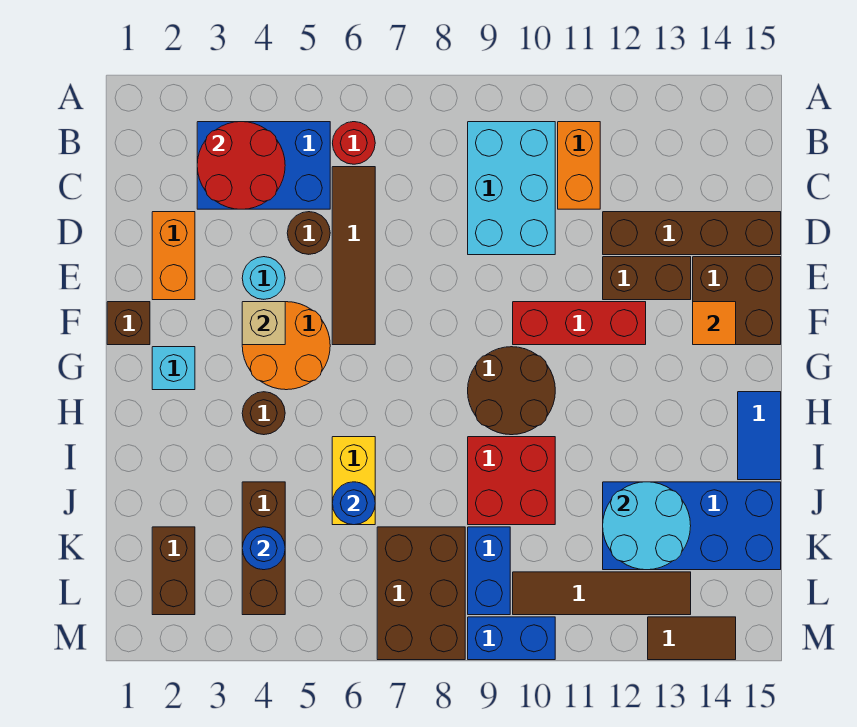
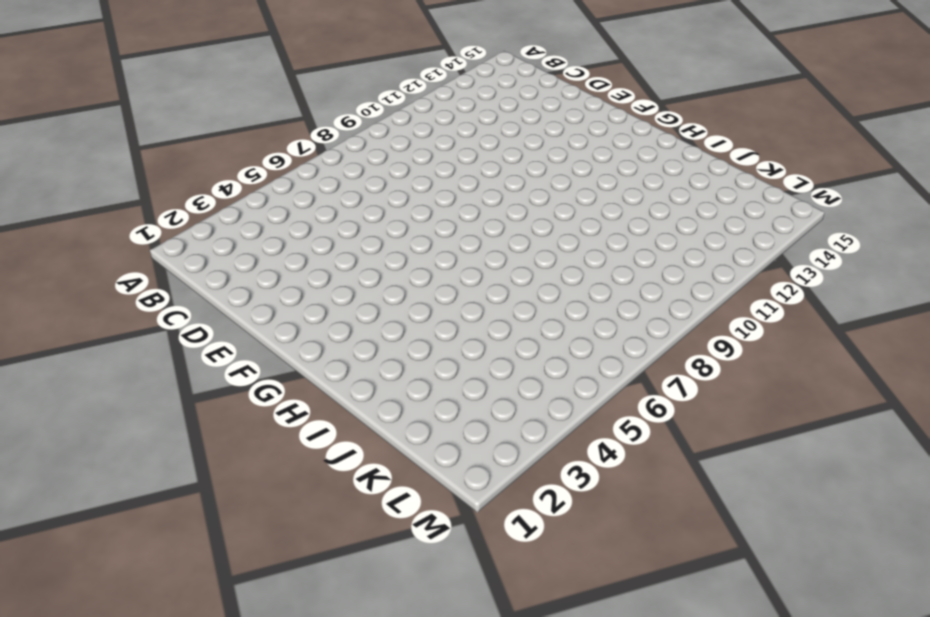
none -> blue 2x3 brick [197,122,330,209]
none -> red 1x1 round brick [333,122,375,164]
none -> cyan 2x3 brick [468,122,555,255]
none -> orange 1x2 brick [558,122,600,209]

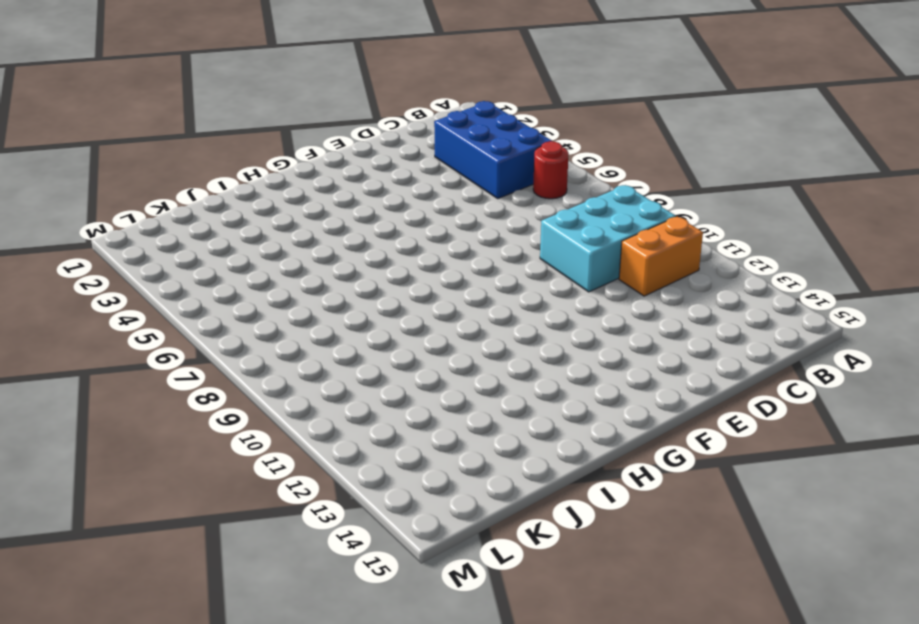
none -> brown 1x4 tile [332,167,375,345]
none -> orange 1x2 brick [152,212,195,300]
none -> brown 1x1 round brick [287,212,330,254]
none -> brown 1x4 brick [603,212,781,255]

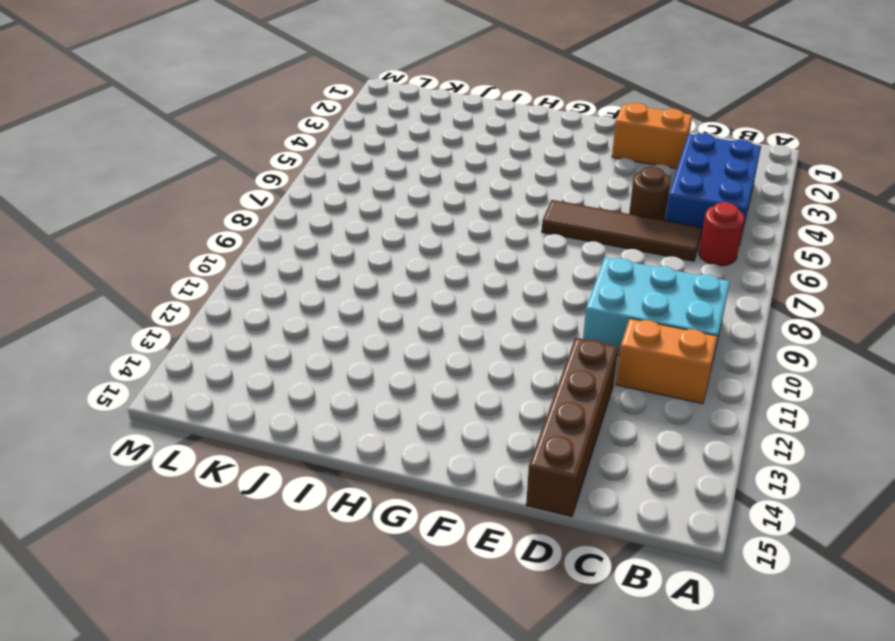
none -> cyan 1x1 round brick [242,257,285,299]
none -> brown 1x2 brick [603,257,691,300]
none -> brown 2x2 brick [693,257,781,345]
none -> brown 1x1 brick [107,302,150,345]

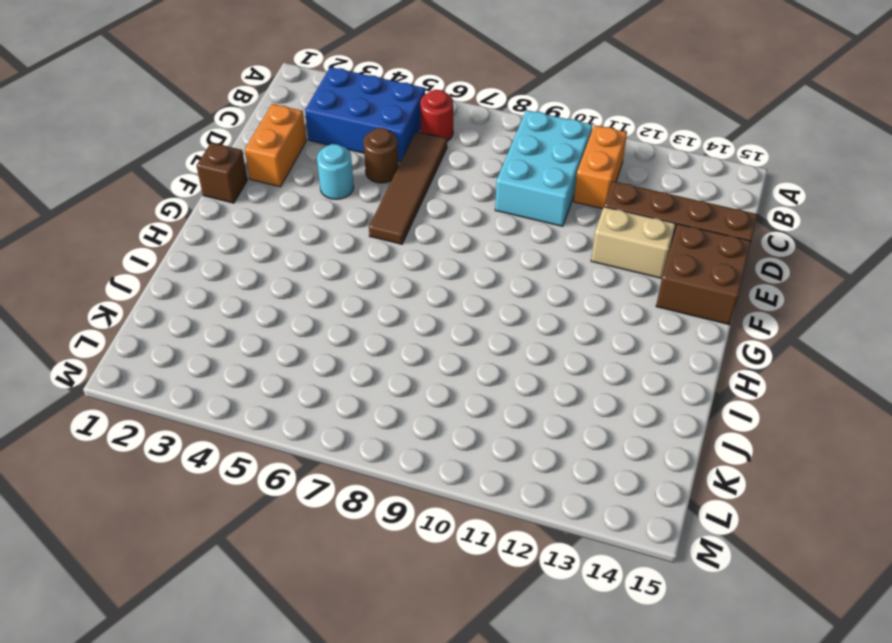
tan 1x2 brick [591,207,675,278] -> brown 1x2 brick [603,257,691,300]
none -> orange 2x2 round brick [242,302,330,390]
none -> red 1x3 brick [513,302,646,345]
none -> cyan 1x1 brick [152,347,195,390]
none -> brown 2x2 round brick [468,347,555,435]

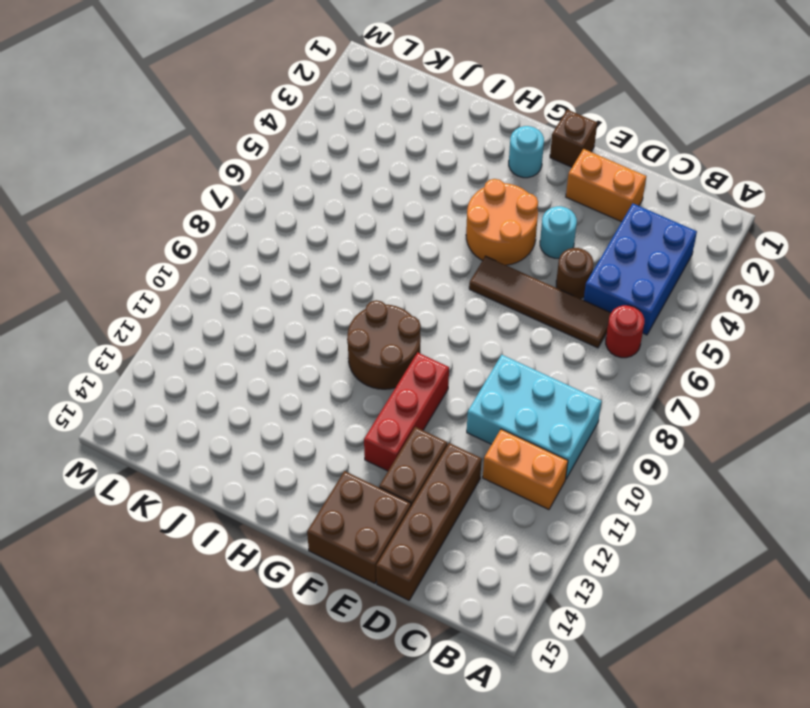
cyan 1x1 round brick [509,126,544,178] -> cyan 1x1 brick [152,347,195,390]
none -> brown 1x1 round brick [242,392,285,435]
none -> blue 1x2 tile [738,392,781,480]
none -> yellow 1x2 brick [332,437,375,525]
none -> red 2x2 brick [468,437,555,525]

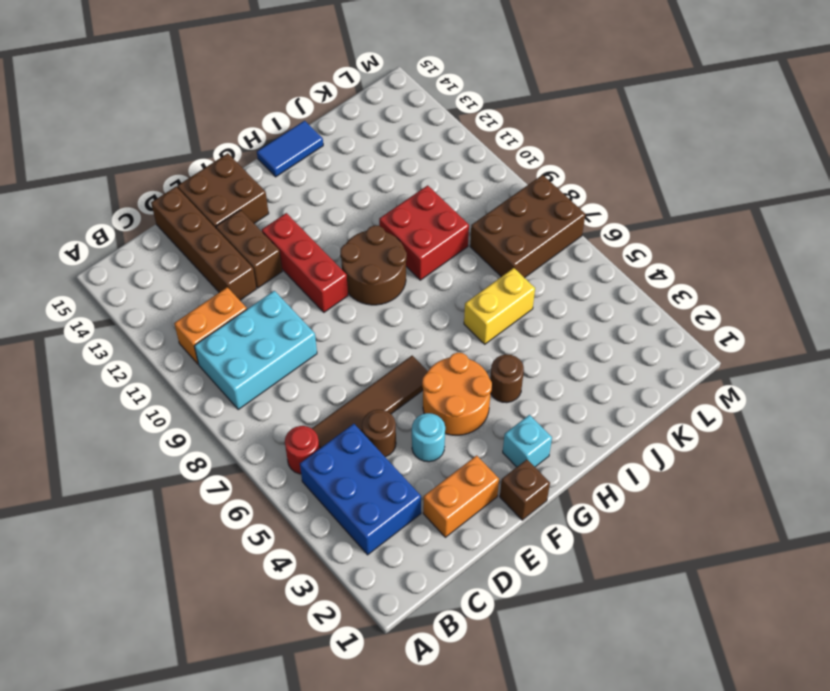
none -> brown 1x3 brick [242,482,285,615]
none -> blue 2x4 brick [603,482,781,570]
none -> brown 1x2 brick [152,527,195,615]
none -> blue 1x2 brick [468,527,510,615]

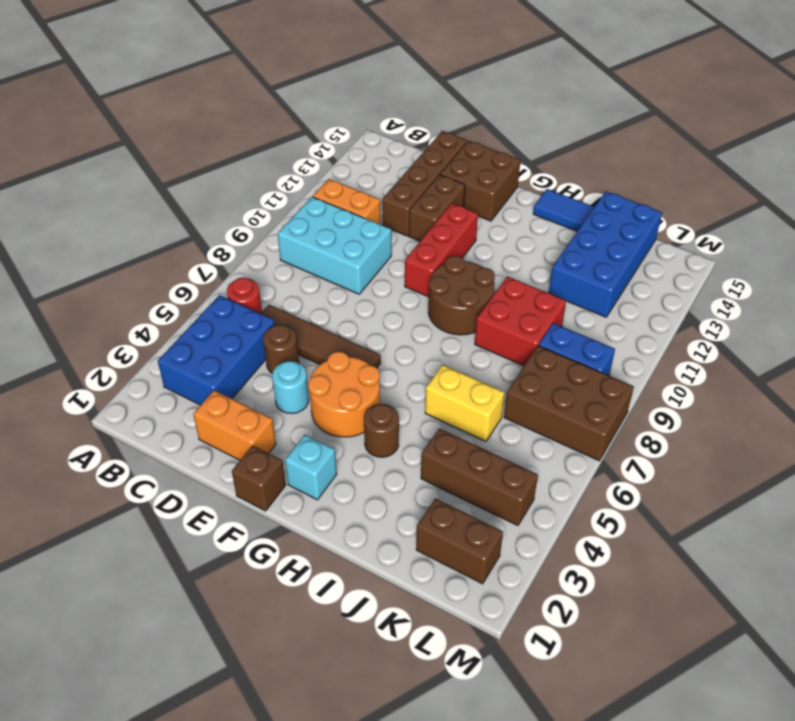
none -> brown 1x4 tile [513,572,691,615]
none -> blue 1x2 brick [468,617,555,660]
none -> brown 1x2 tile [648,617,736,660]
none -> red 2x2 round brick [197,122,285,209]

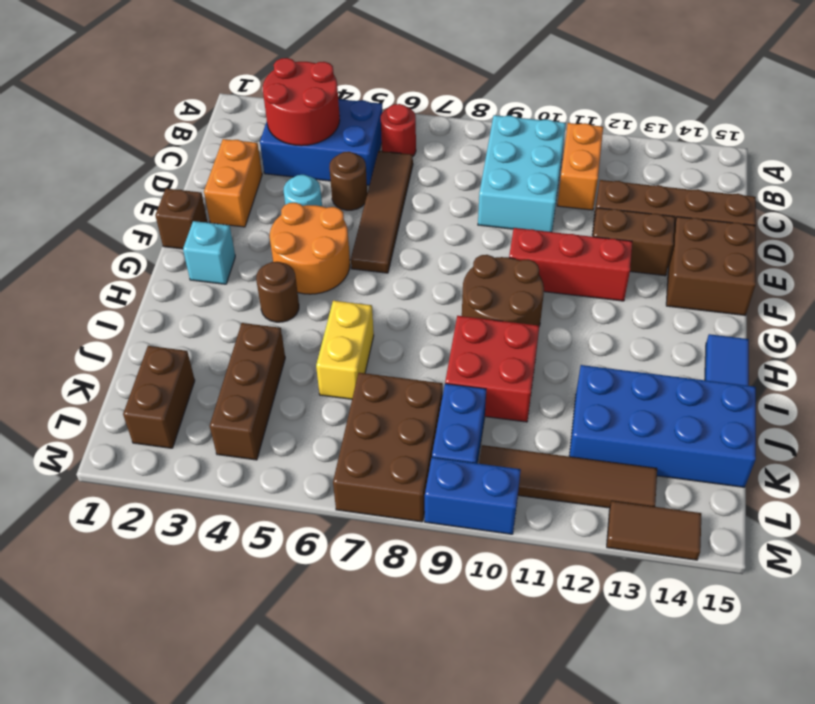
none -> tan 1x1 brick [242,302,285,345]
none -> orange 1x1 tile [693,302,736,345]
none -> blue 1x1 round brick [332,482,375,525]
none -> cyan 2x2 round brick [603,482,691,570]

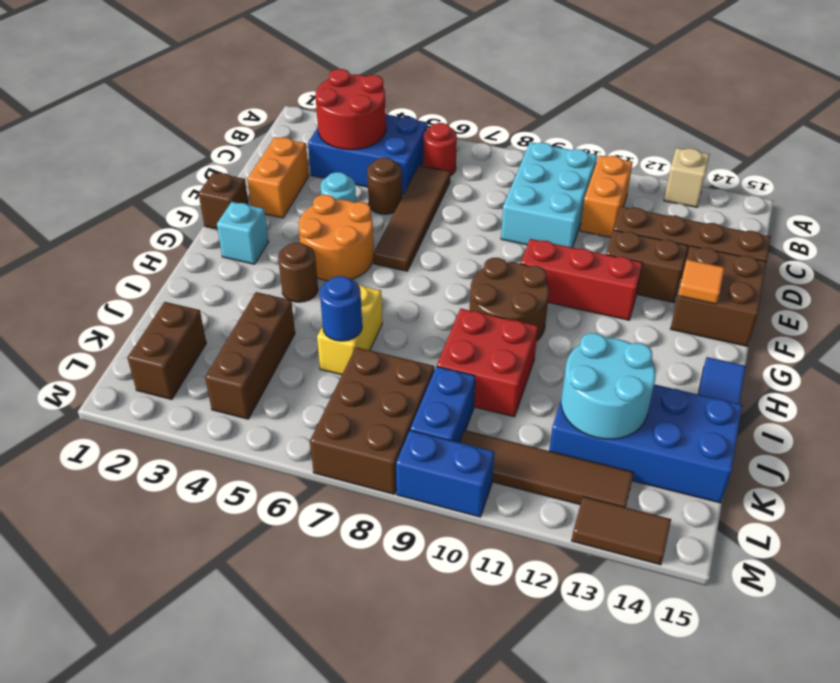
tan 1x1 brick [664,148,710,207] -> tan 1x1 brick moved to [242,302,285,345]
none -> blue 1x1 round brick [242,527,285,570]

